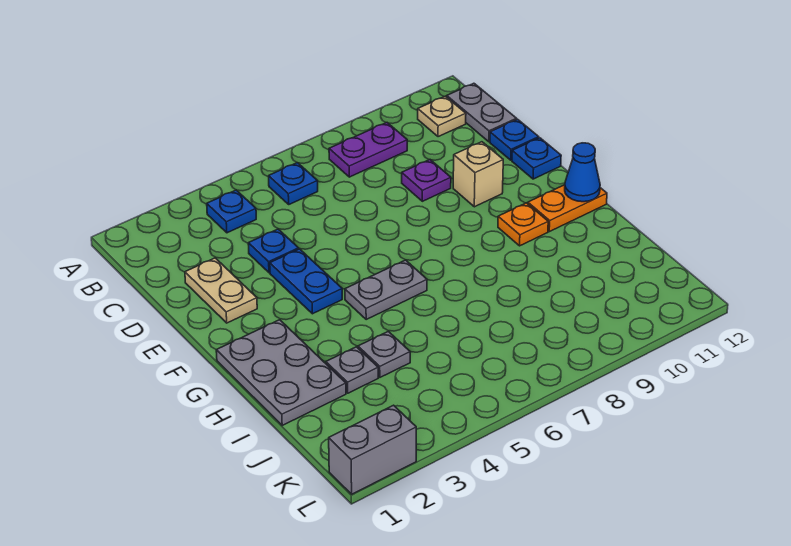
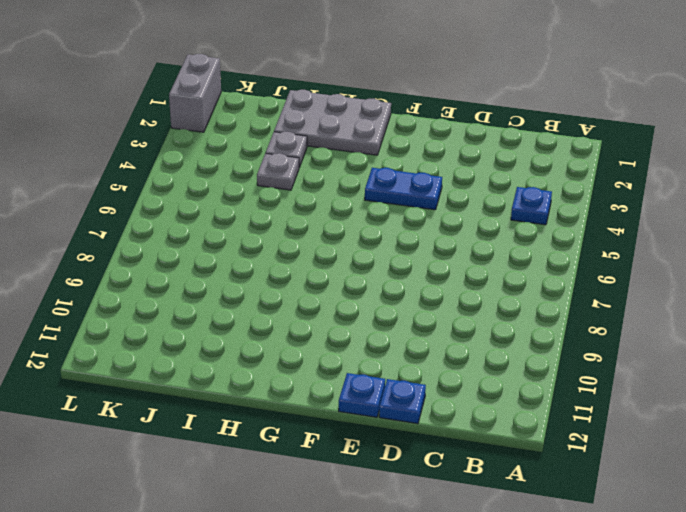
none -> blue 1x1 plate [269,163,318,204]
none -> purple 1x2 plate [329,123,407,177]
none -> tan 1x1 plate [418,96,466,137]

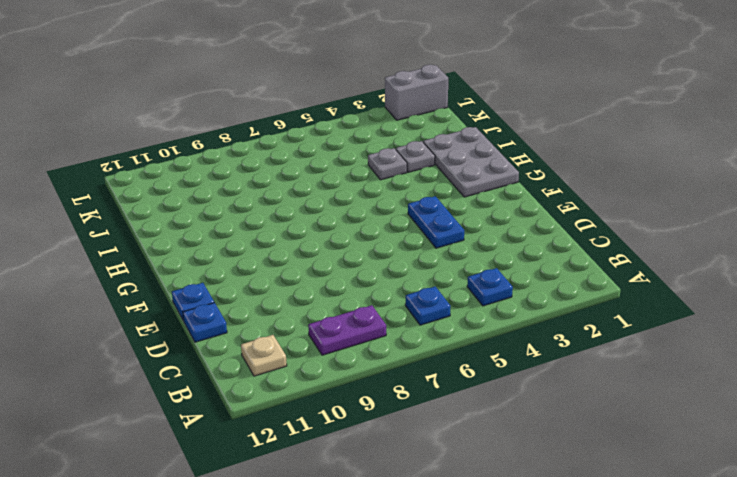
none -> grey 1x2 plate [447,83,517,142]
none -> tan 1x2 plate [185,258,257,323]
none -> blue 1x1 plate [248,229,299,273]

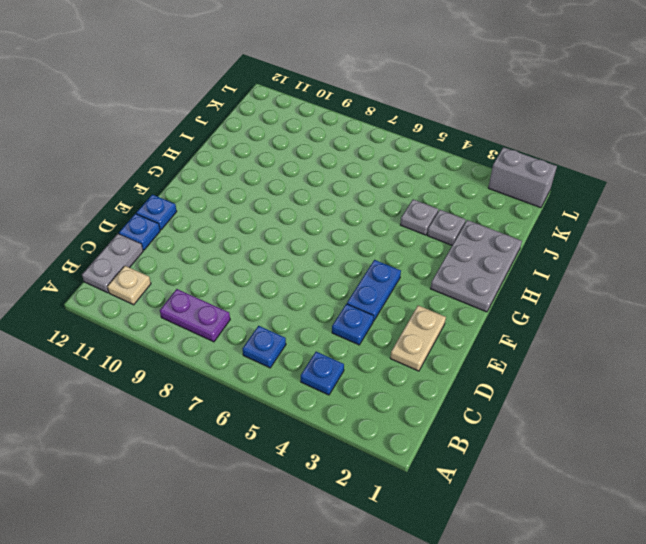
none -> purple 1x1 plate [402,160,451,201]
none -> tan 1x1 brick [453,142,503,207]
none -> grey 1x2 plate [345,260,427,319]

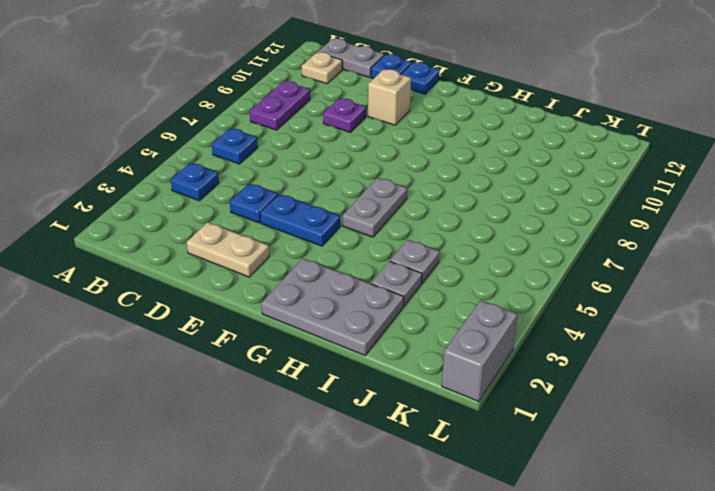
none -> orange 1x1 plate [498,203,548,246]
none -> orange 1x2 plate [528,185,607,232]
none -> blue 1x1 cone [565,143,600,202]

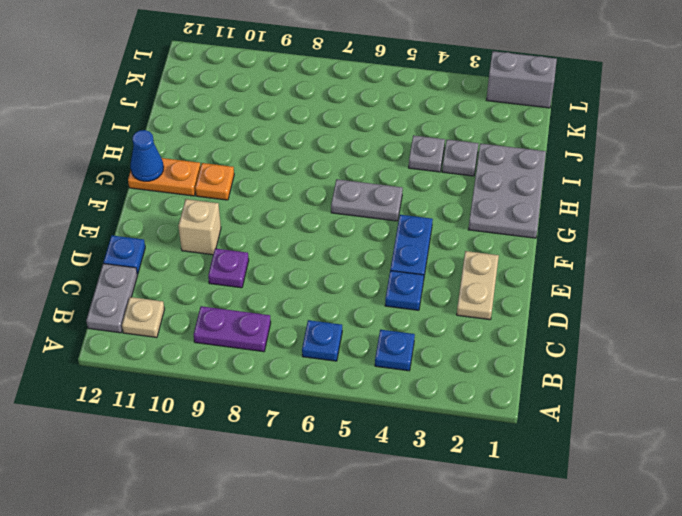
none -> blue 1x1 plate [512,138,561,179]

